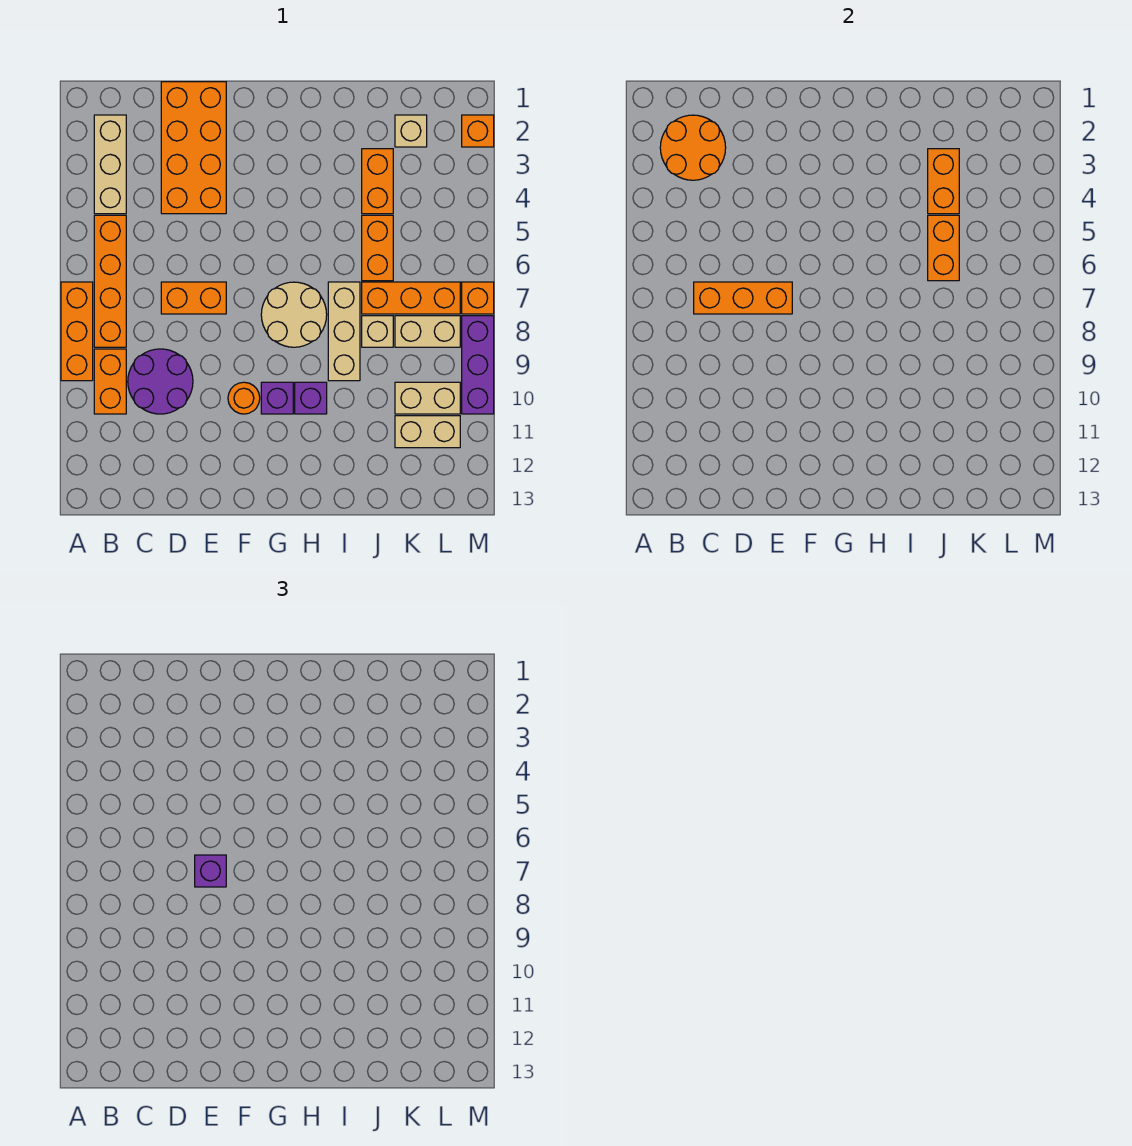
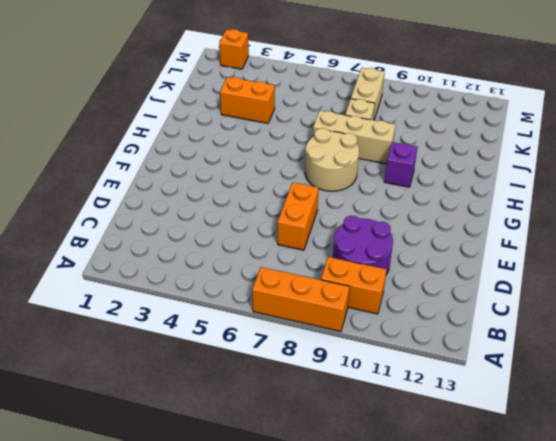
none -> tan 1x3 brick [94,115,126,214]
none -> orange 1x4 brick [94,215,126,347]
none -> orange 2x4 brick [161,82,226,214]

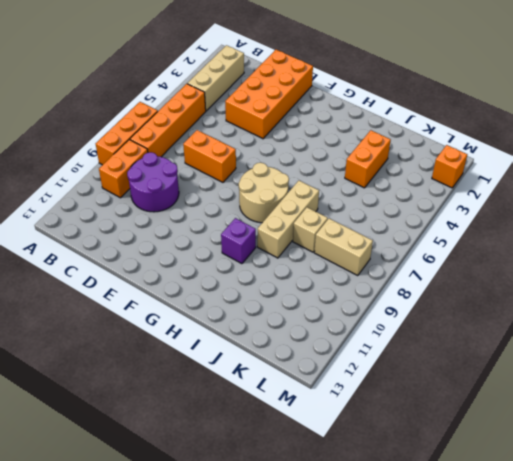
none -> orange 1x1 round brick [228,382,260,414]
none -> purple 1x1 brick [261,382,293,414]
none -> orange 1x2 brick [362,215,393,281]

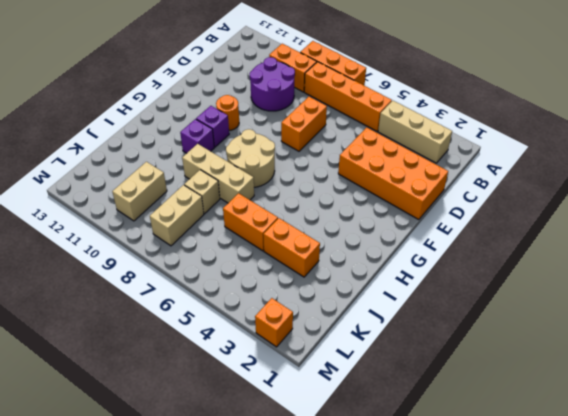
none -> orange 1x3 brick [362,282,460,314]
none -> tan 1x1 brick [395,115,427,147]
none -> tan 1x2 brick [395,416,460,448]

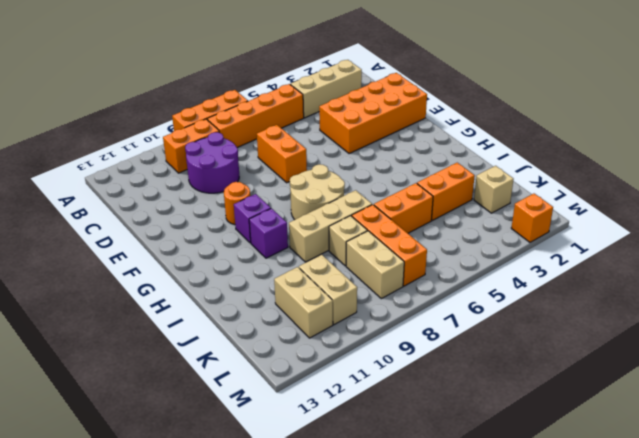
none -> orange 1x1 brick [462,282,494,314]
none -> purple 1x3 brick [462,316,494,414]
none -> orange 2x2 round brick [660,115,726,180]

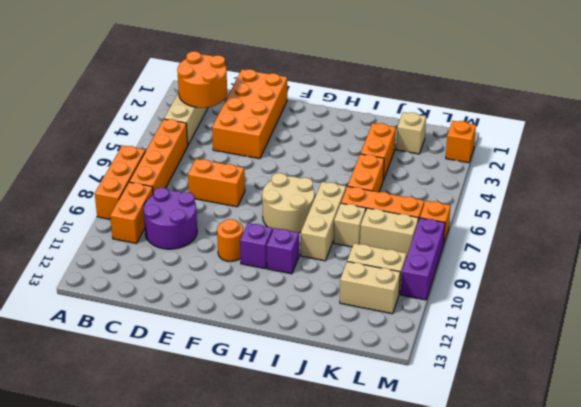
none -> orange 1x3 brick [694,282,792,314]
none -> orange 1x2 brick [928,149,959,214]
none -> orange 1x2 brick [928,215,959,281]

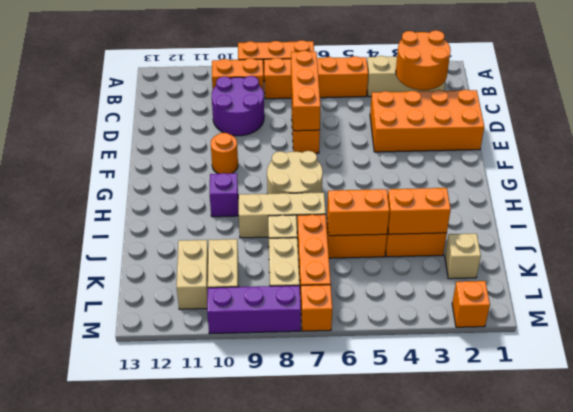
none -> purple 1x1 brick [261,382,293,414]
none -> purple 1x1 brick [195,855,226,887]

